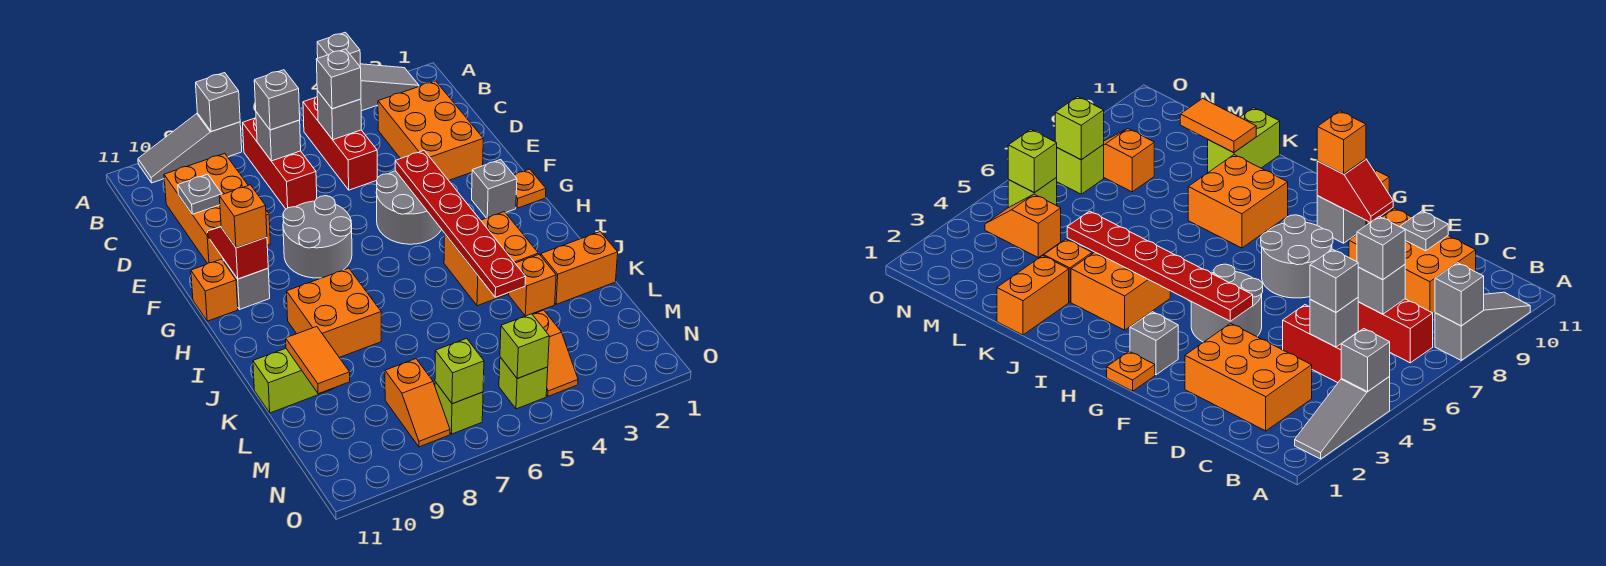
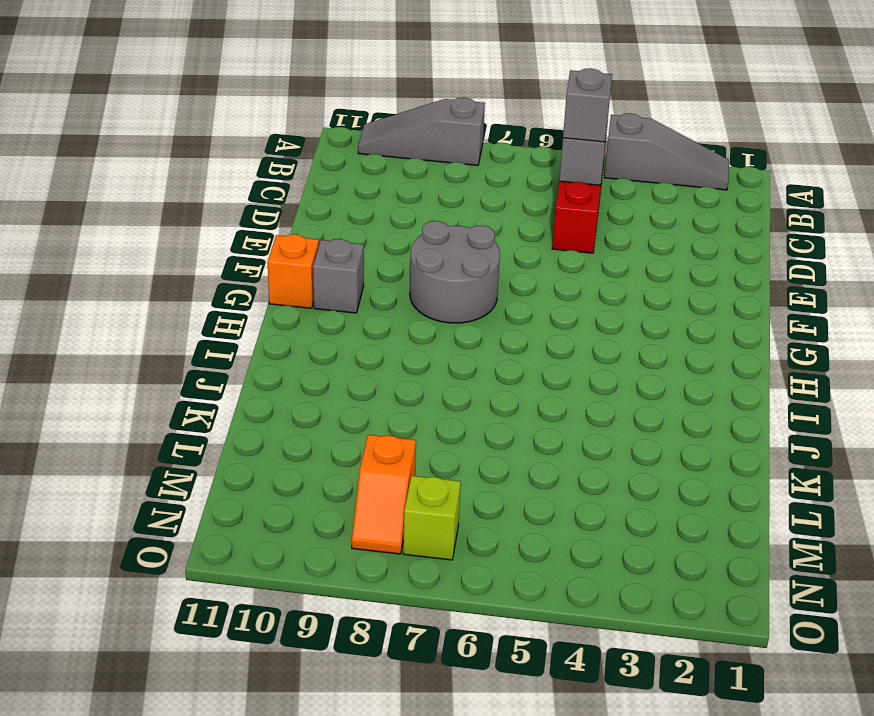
none -> red 1x3 brick [243,118,317,209]
none -> orange 2x3 brick [378,81,483,180]
none -> orange 2x3 brick [164,153,270,264]
none -> grey 2x2 round brick [376,171,442,244]

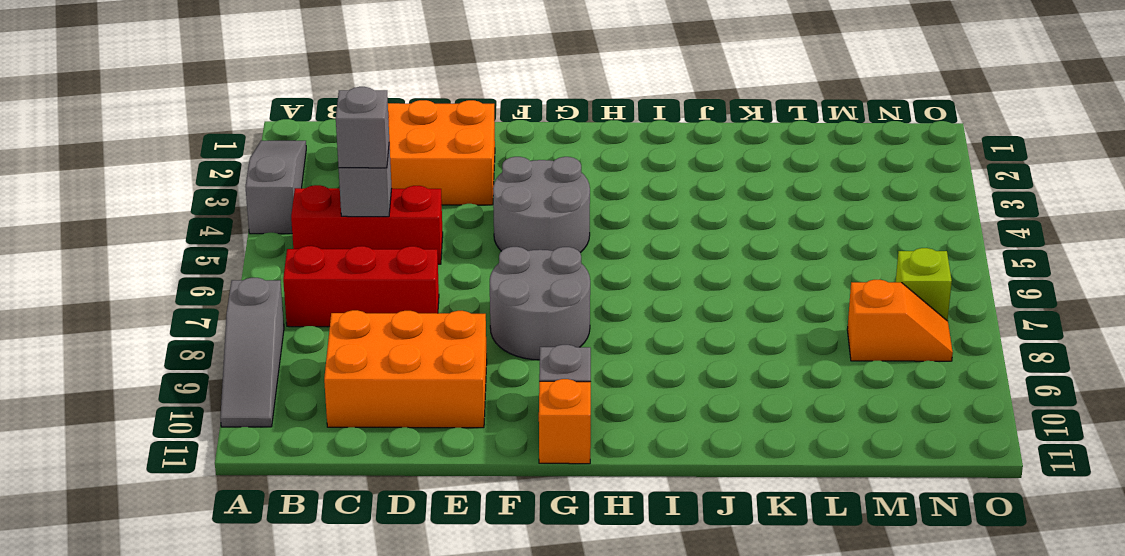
none -> orange 1x1 plate [514,169,546,208]
none -> grey 1x1 brick [472,160,517,218]
none -> orange 2x2 brick [444,212,538,306]
none -> orange 2x2 brick [287,268,381,358]

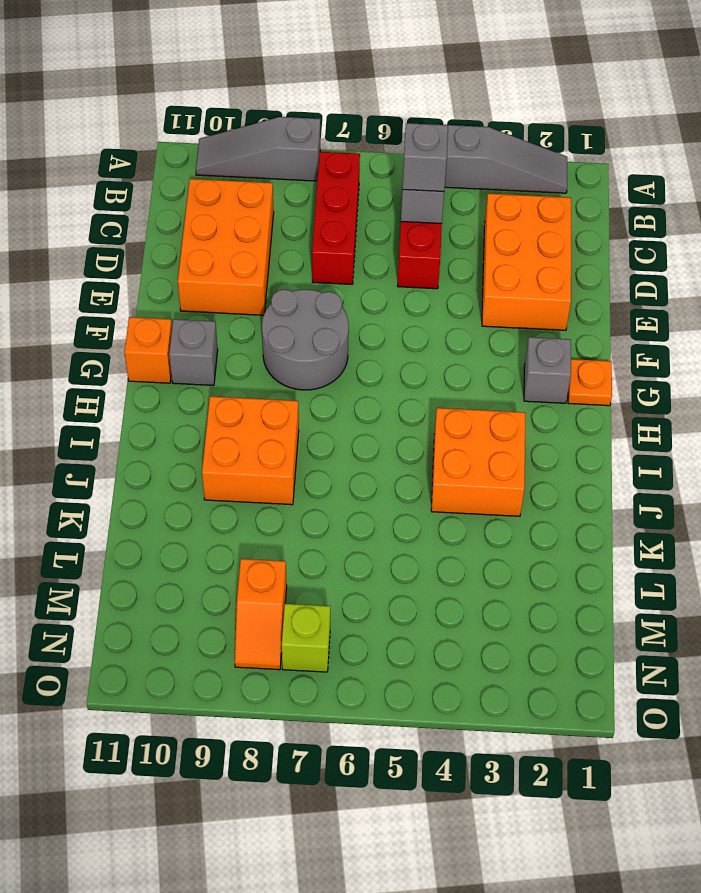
none -> grey 2x2 round brick [376,171,442,244]
none -> orange 1x2 brick [541,232,618,304]
none -> orange 1x1 brick [509,254,556,316]
none -> lime 1x2 brick [253,348,334,413]

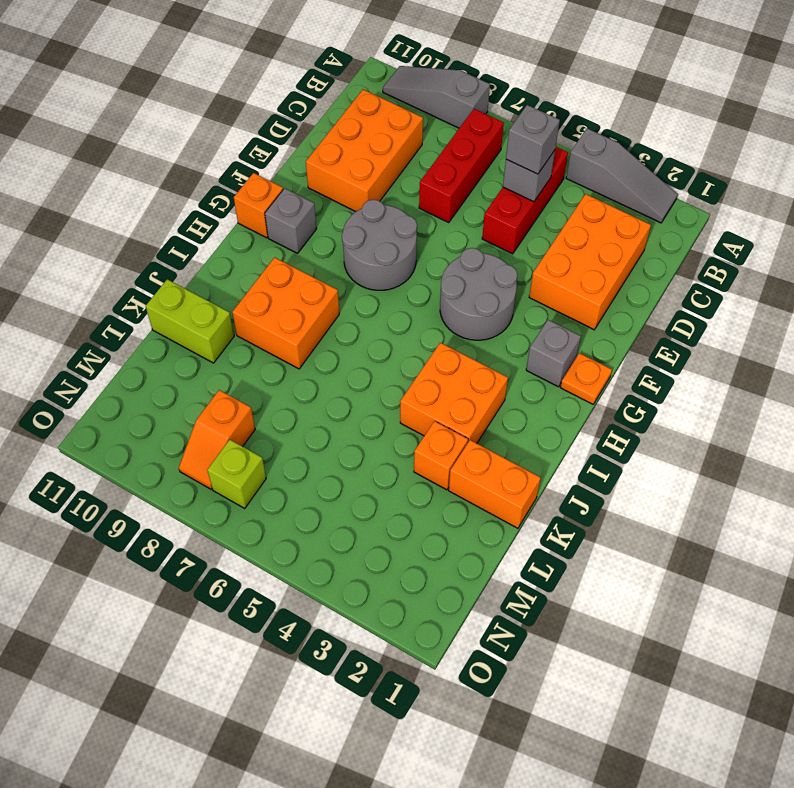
none -> orange 1x2 slope [532,310,578,396]
none -> lime 1x1 brick [499,357,548,409]
none -> grey 1x1 brick [317,32,360,66]
none -> grey 1x1 brick [196,73,240,132]

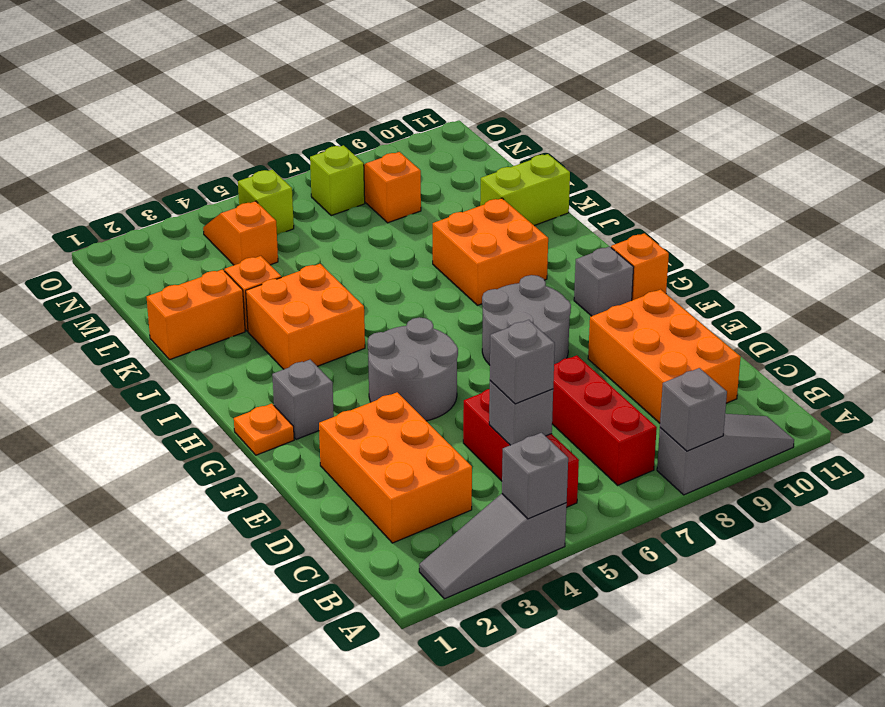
none -> grey 1x1 brick [256,112,301,161]
none -> grey 1x1 plate [178,174,222,214]
none -> red 1x6 plate [395,151,526,297]
none -> red 1x2 slope [208,226,268,279]

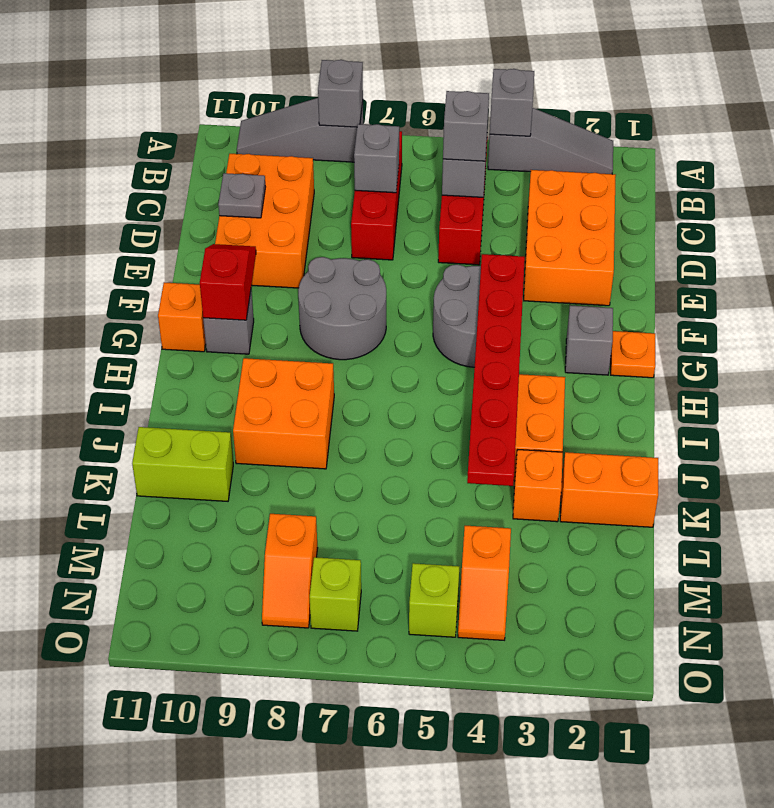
none -> orange 1x2 tile [286,327,350,394]
none -> lime 1x1 brick [500,314,549,378]
none -> lime 1x1 brick [435,338,484,404]
none -> grey 1x1 brick [254,70,300,130]

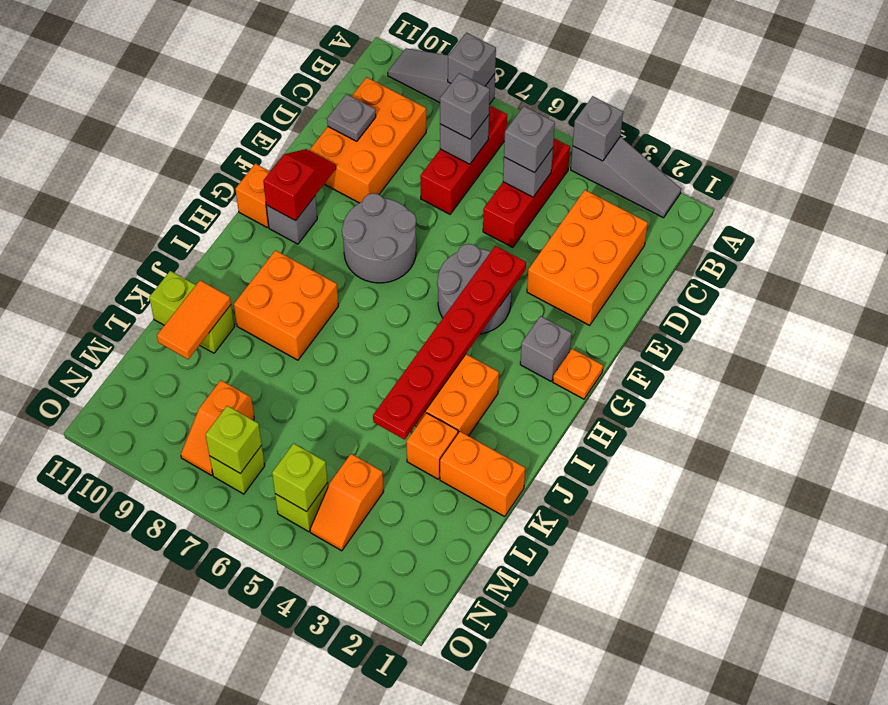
none -> orange 1x1 brick [219,185,267,248]

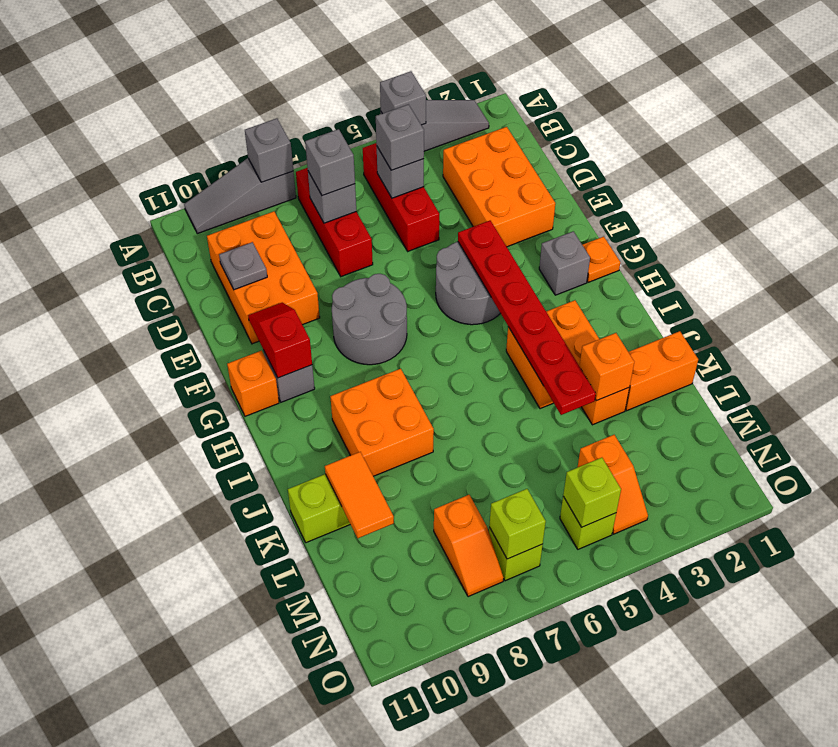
orange 1x1 brick [580,333,634,401] -> orange 1x1 brick moved to [219,185,267,248]

